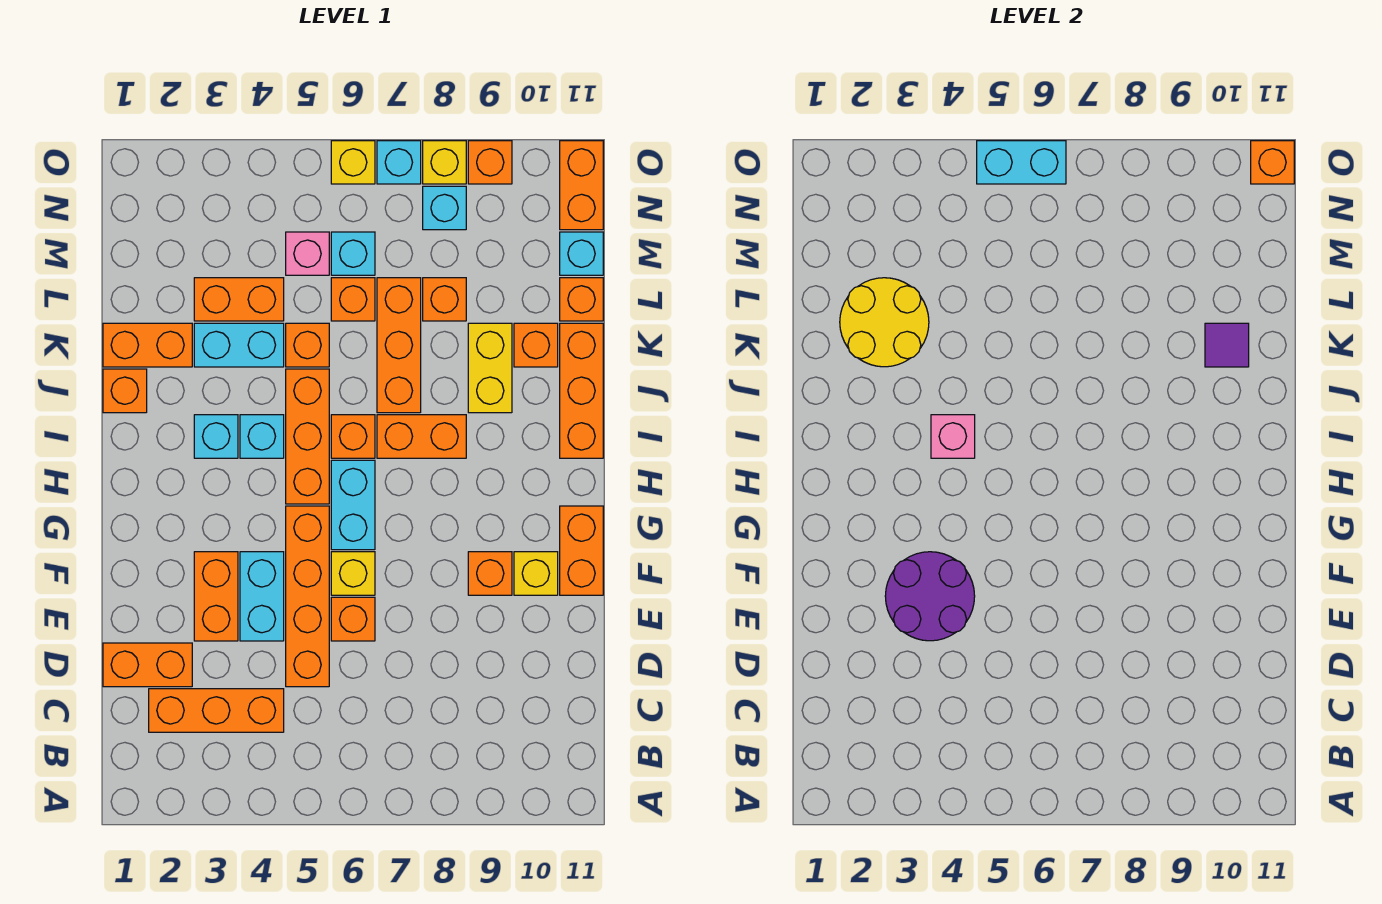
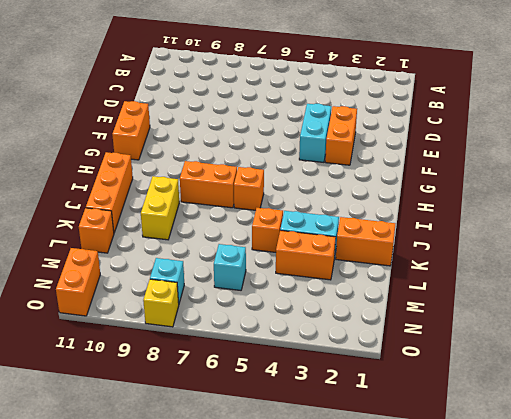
none -> orange 1x3 brick [149,689,284,732]
none -> orange 1x2 brick [103,643,192,687]
none -> orange 1x4 brick [286,506,329,687]
none -> orange 1x1 brick [331,597,375,641]

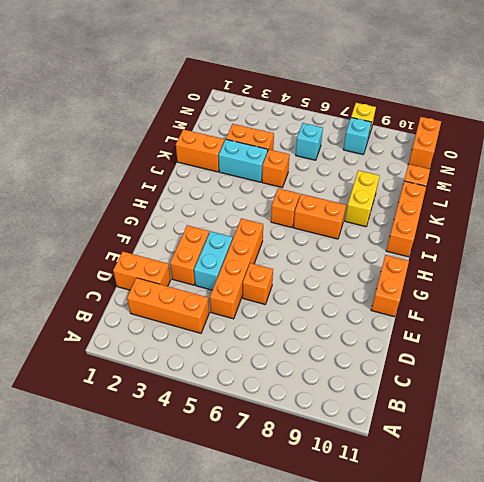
none -> yellow 1x1 brick [331,552,375,595]
none -> orange 1x1 brick [468,552,512,595]
none -> yellow 1x1 brick [514,552,558,595]
none -> cyan 1x2 brick [331,460,375,550]

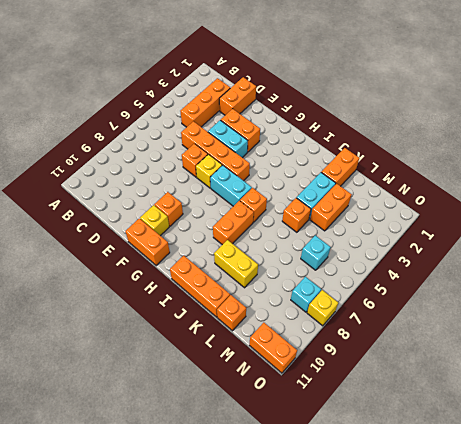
none -> orange 1x3 brick [286,369,329,504]
none -> cyan 1x1 brick [194,415,238,458]
none -> cyan 1x1 brick [240,415,284,458]
none -> orange 1x1 brick [103,369,147,413]

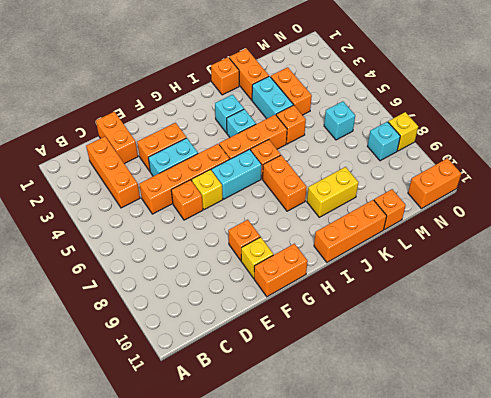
none -> orange 1x3 brick [377,278,421,413]
none -> orange 1x1 brick [514,323,558,367]
none -> orange 1x1 brick [331,278,375,321]
none -> orange 1x1 brick [423,278,466,321]

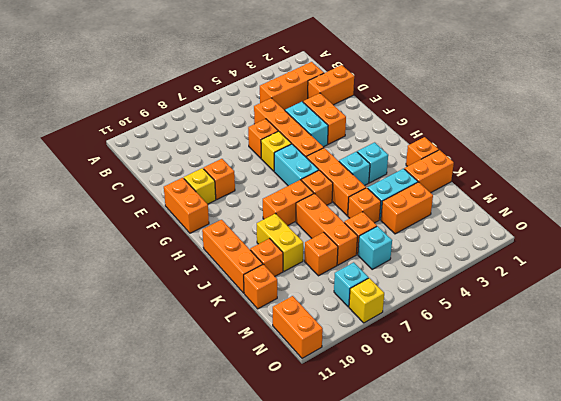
none -> pink 1x1 brick [286,232,329,275]
none -> cyan 1x1 brick [560,232,603,275]
none -> yellow 1x1 brick [331,141,375,184]
none -> cyan 1x1 brick [377,141,421,184]

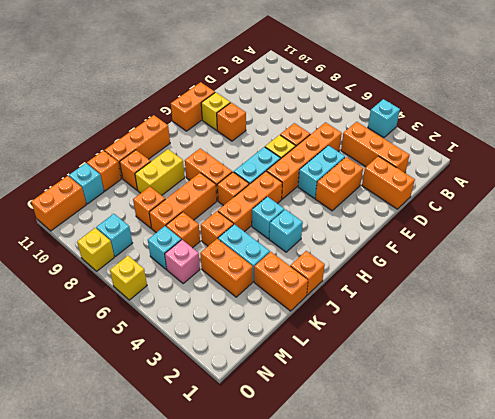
cyan 1x1 brick [368,99,400,138] -> cyan 1x1 brick moved to [377,141,421,184]
none -> orange 1x1 brick [468,141,512,184]
none -> purple 2x2 round brick [885,552,975,641]
none -> pink 1x1 brick [931,415,975,458]
none -> yellow 2x2 round brick [840,278,929,367]

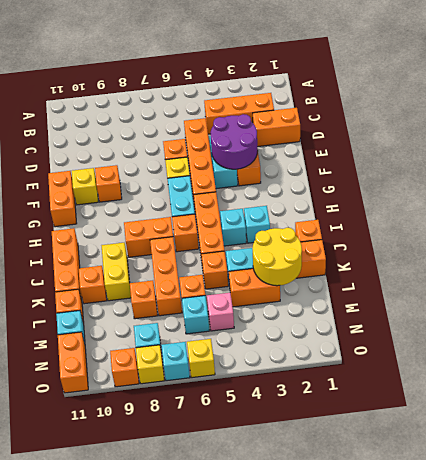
none -> pink 1x1 brick [931,415,975,458]
none -> purple 1x1 tile [1205,323,1249,367]
none -> cyan 1x2 brick [977,141,1066,184]
none -> orange 1x1 brick [1251,141,1294,184]

